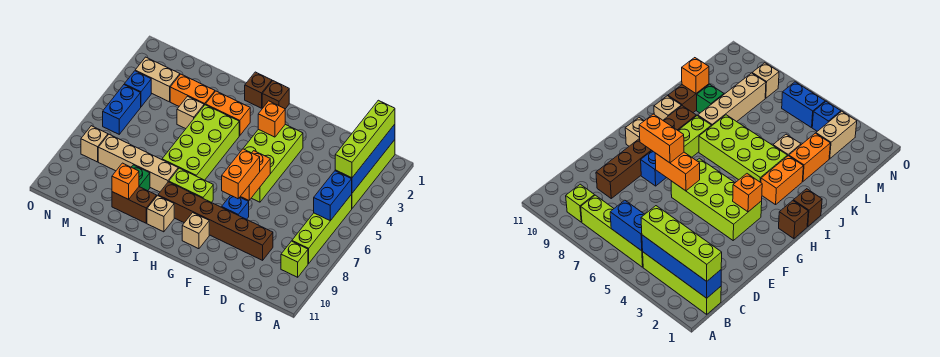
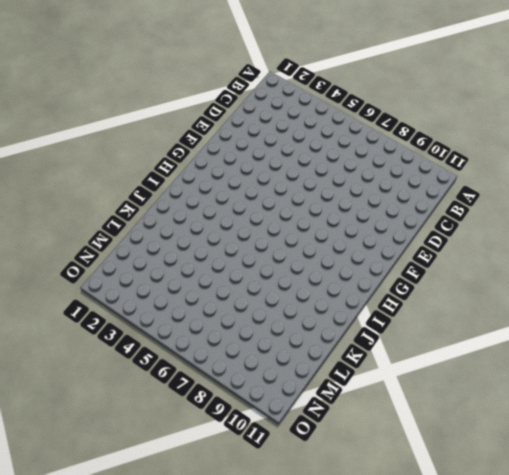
none -> lime 1x4 brick [352,140,395,208]
none -> lime 1x4 brick [292,194,352,264]
none -> lime 1x1 brick [281,241,308,277]

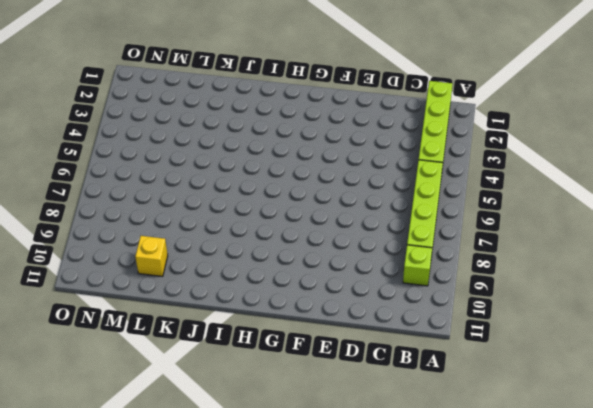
yellow 1x1 brick [135,236,168,277] -> none
none -> brown 1x6 brick [158,182,273,260]
none -> lime 2x4 brick [243,124,303,202]
none -> blue 1x1 brick [222,195,249,219]

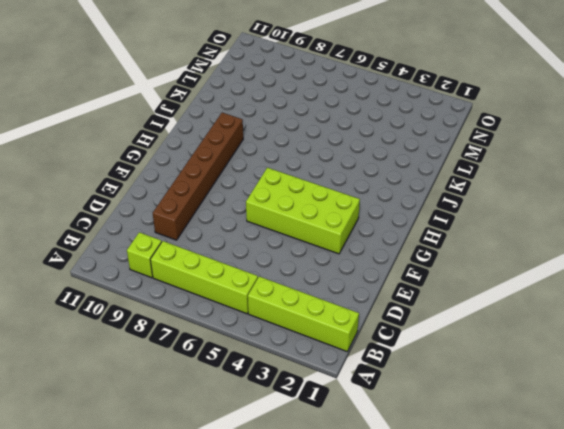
none -> blue 1x1 brick [222,195,249,219]
none -> tan 1x1 brick [182,213,209,249]
none -> brown 1x1 brick [262,81,289,109]

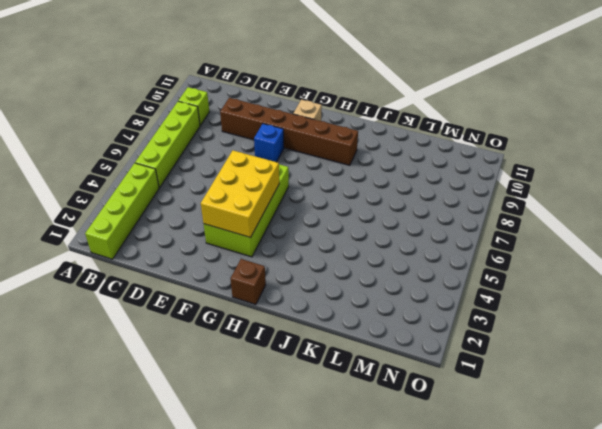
yellow 2x3 brick [201,150,279,238] -> orange 1x1 brick [258,101,285,137]
none -> lime 1x2 brick [169,168,213,202]
none -> brown 1x1 brick [245,72,272,108]
none -> orange 1x2 brick [206,91,250,136]

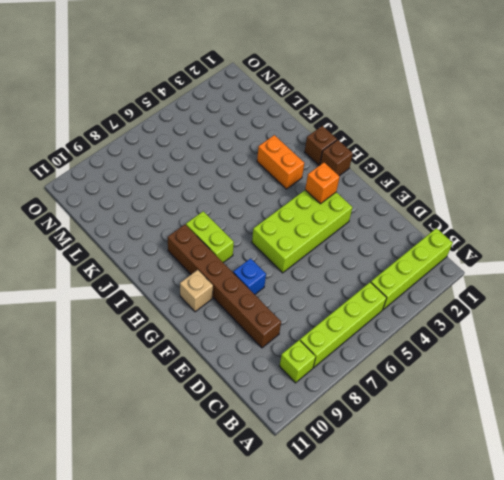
none -> lime 2x4 brick [162,105,239,180]
none -> tan 1x1 brick [147,196,174,232]
none -> tan 1x4 brick [98,134,178,192]

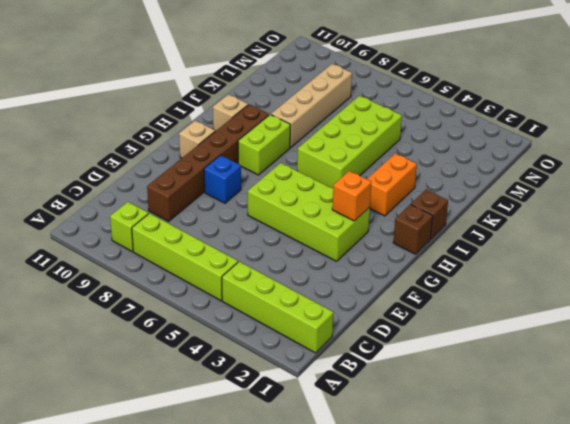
lime 2x4 brick [297,96,402,188] -> lime 2x4 brick turned to [162,105,239,180]
none -> brown 1x2 brick [112,187,157,223]
none -> orange 1x2 brick [170,74,215,106]
none -> tan 1x1 brick [177,96,204,129]

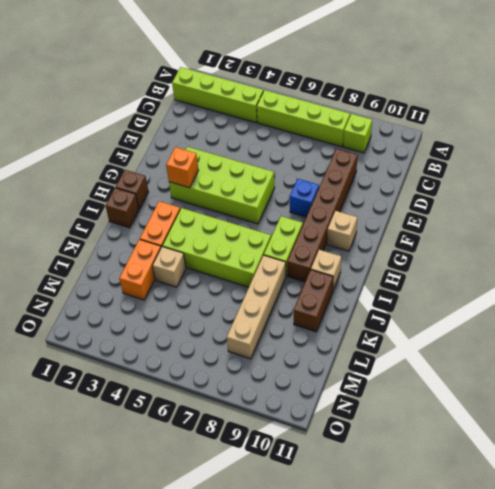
none -> green 1x1 brick [132,165,150,191]
none -> tan 1x2 brick [135,57,180,102]
none -> blue 1x1 brick [124,71,151,107]

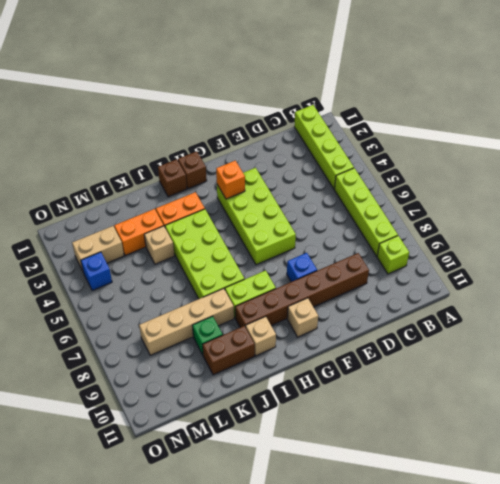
none -> blue 1x2 brick [103,85,141,134]
none -> tan 1x1 brick [81,126,108,162]
none -> blue 1x4 brick [335,124,395,193]

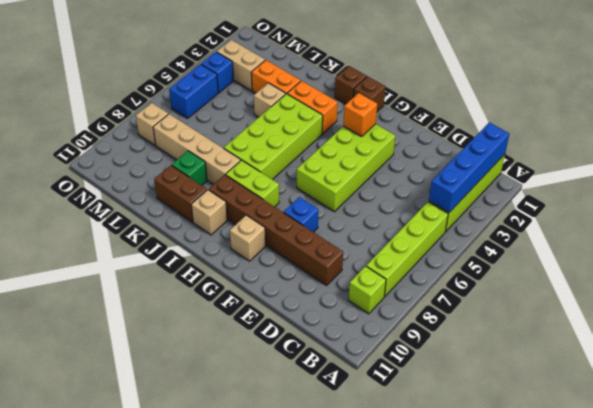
none -> blue 1x2 brick [314,171,352,221]
none -> orange 1x2 brick [240,151,270,200]
none -> orange 1x1 brick [112,163,139,199]

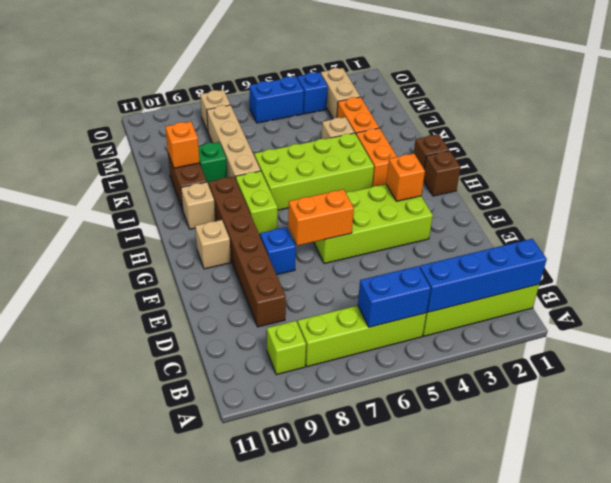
none -> lime 1x4 brick [335,100,395,178]
none -> orange 1x2 brick [222,149,260,199]

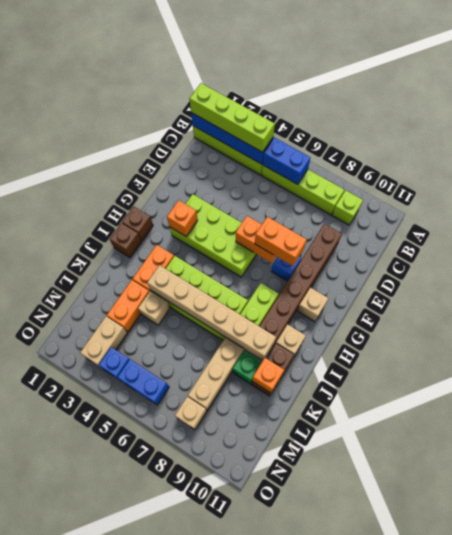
tan 1x6 brick [147,265,276,360] -> none

